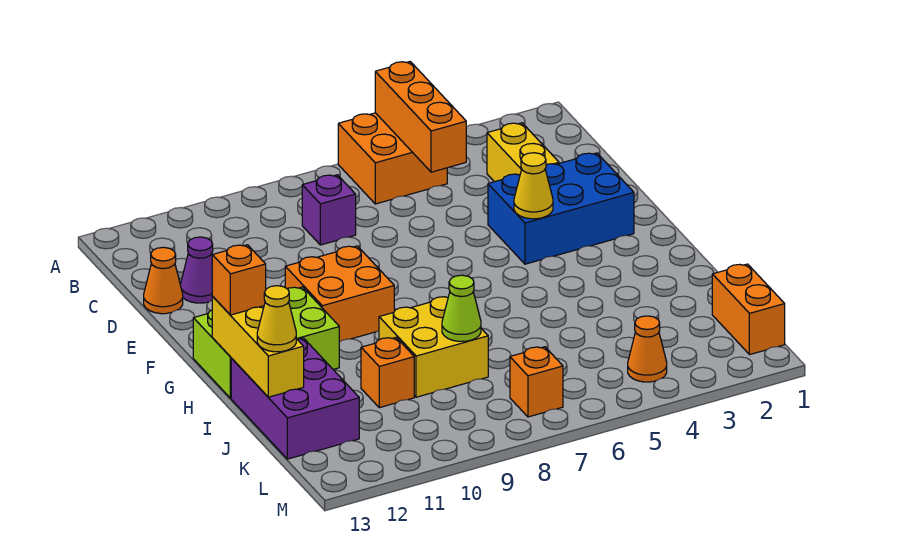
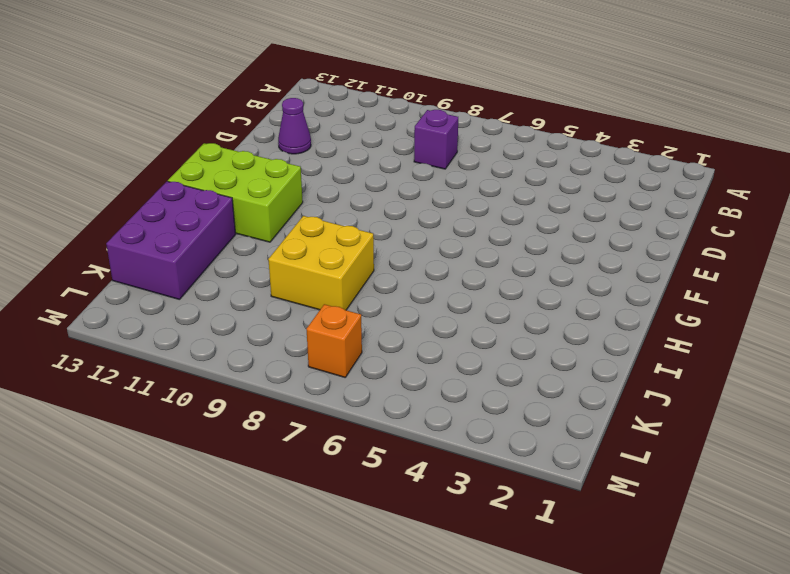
none -> orange 2x2 brick [338,113,447,204]
none -> yellow 1x2 brick [487,123,559,182]
none -> orange 1x1 cone [144,247,183,314]

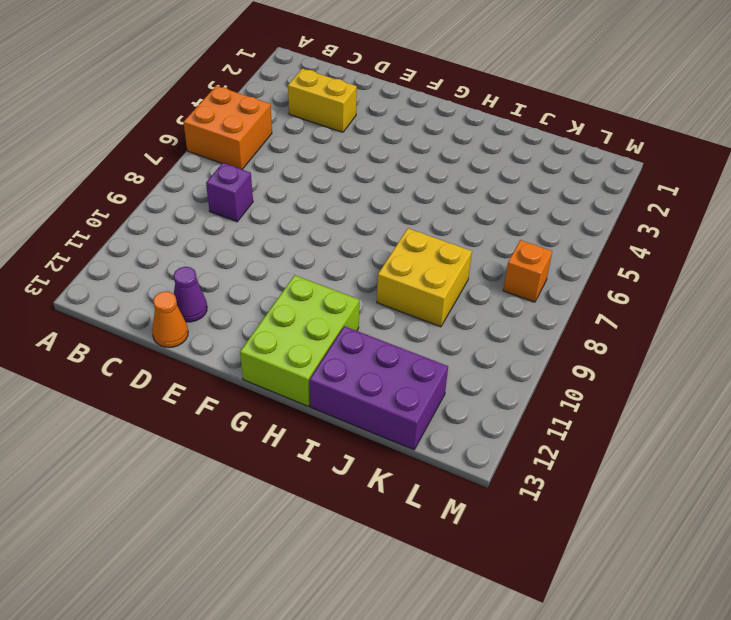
none -> blue 2x3 brick [488,153,634,264]
none -> orange 2x2 brick [285,246,394,342]
none -> orange 1x1 brick [361,338,414,408]

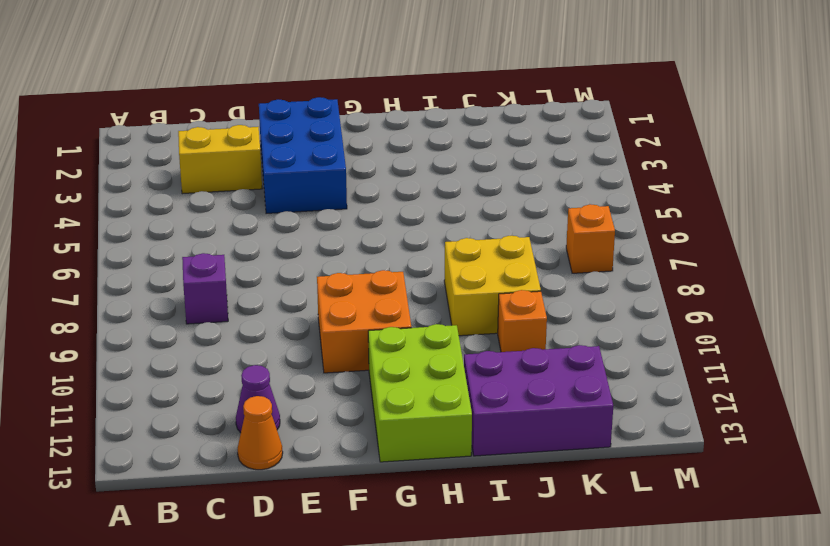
none -> orange 2x2 brick [338,113,447,204]
none -> orange 1x2 brick [712,264,785,355]
none -> orange 1x1 cone [628,316,667,382]

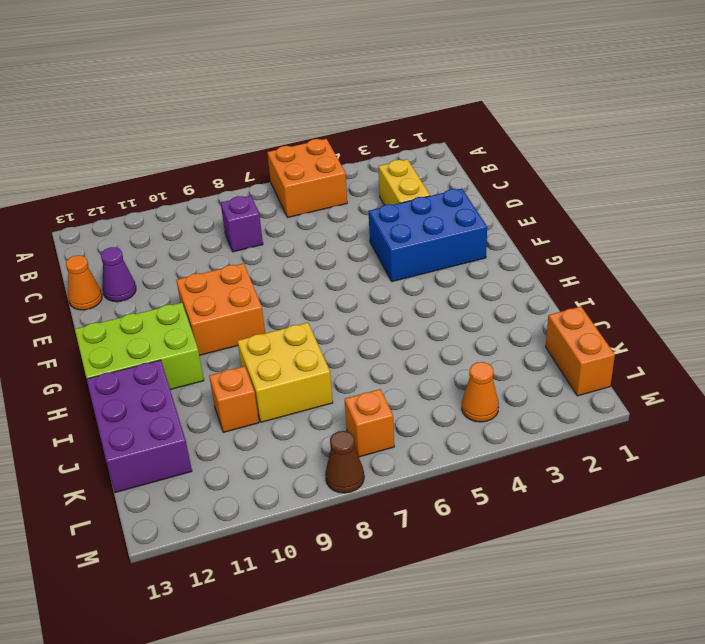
brown 1x1 cone [325,431,364,493] -> none
none -> orange 1x3 brick [375,62,466,172]
none -> yellow 1x1 cone [514,153,553,219]
none -> yellow 1x3 brick [212,297,304,397]

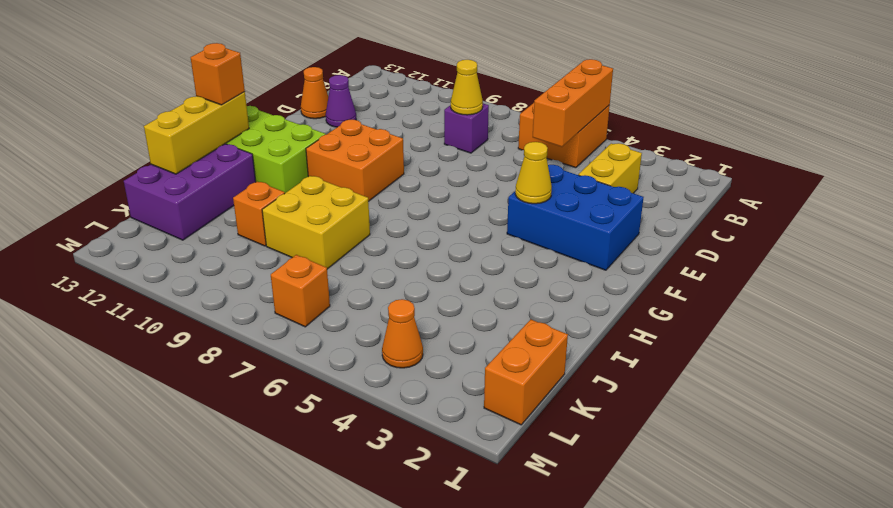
yellow 1x1 cone [451,60,483,115] -> yellow 1x1 cone moved to [257,286,296,352]
none -> lime 1x1 cone [442,275,481,341]

